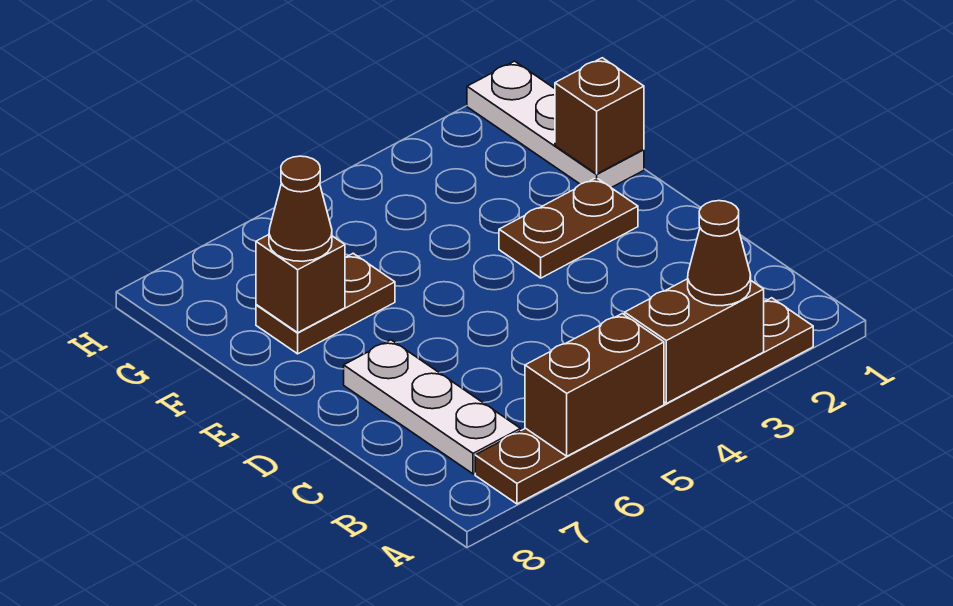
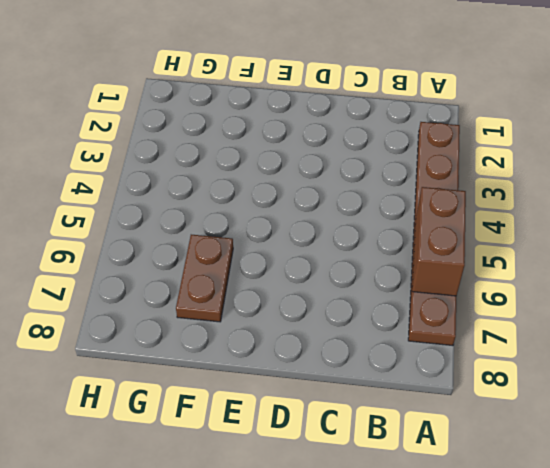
none -> white 1x3 plate [344,340,521,474]
none -> brown 1x2 plate [499,178,638,278]

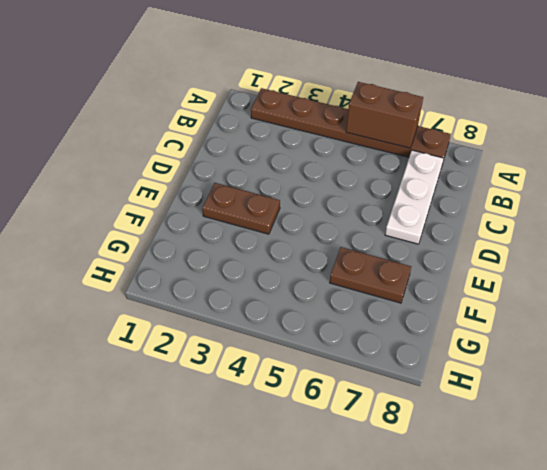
none -> white 1x3 plate [467,61,644,188]
none -> brown 1x2 brick [625,279,764,403]

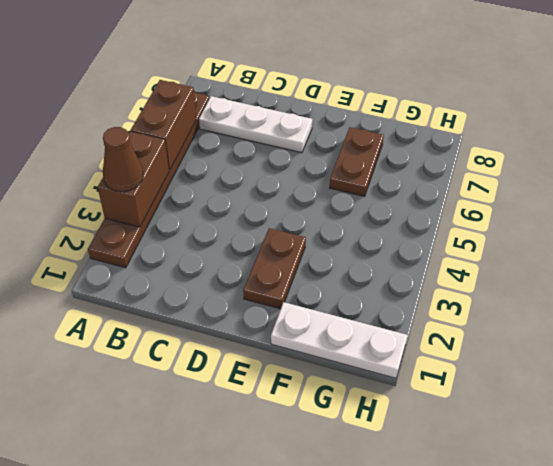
none -> brown 1x1 brick [555,58,644,174]
none -> brown 1x1 brick [256,235,345,332]

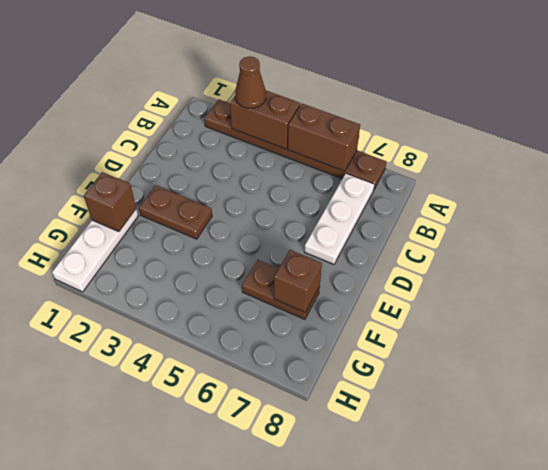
none -> brown 1x1 cone [269,156,332,261]

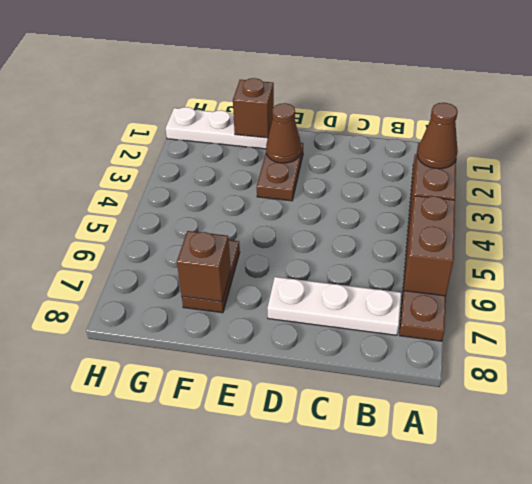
brown 1x1 cone [266,103,301,163] -> brown 1x1 cone moved to [269,156,332,261]

